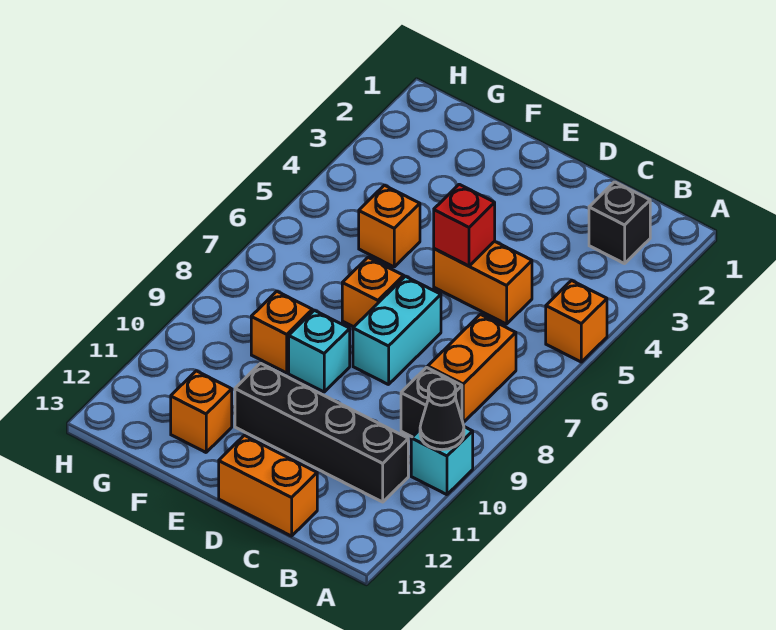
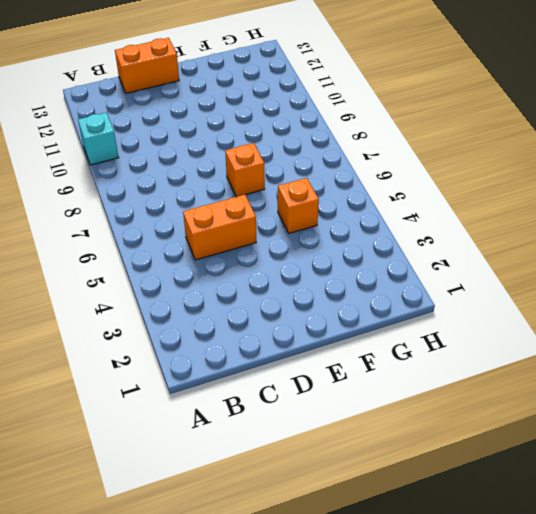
none -> orange 1x1 brick [546,281,607,362]
none -> black 1x1 brick [589,182,650,264]
none -> orange 1x2 brick [428,314,516,422]

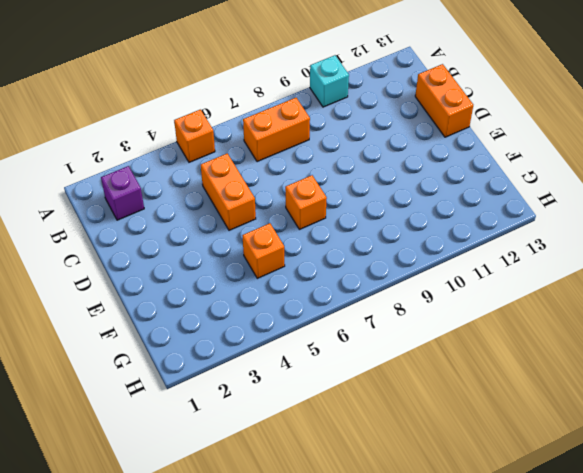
purple 1x1 brick [101,166,144,220] -> black 1x1 brick [589,182,650,264]
none -> black 1x1 brick [401,367,462,437]
none -> black 1x4 brick [235,363,408,502]
none -> cyan 1x2 brick [353,276,441,385]

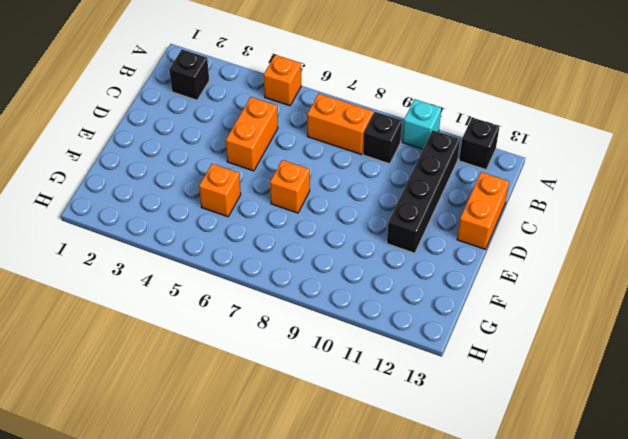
black 1x1 brick [459,118,499,170] -> none
none -> cyan 1x2 brick [353,276,441,385]
none -> cyan 1x1 brick [289,310,350,392]
none -> orange 1x1 brick [251,291,312,373]

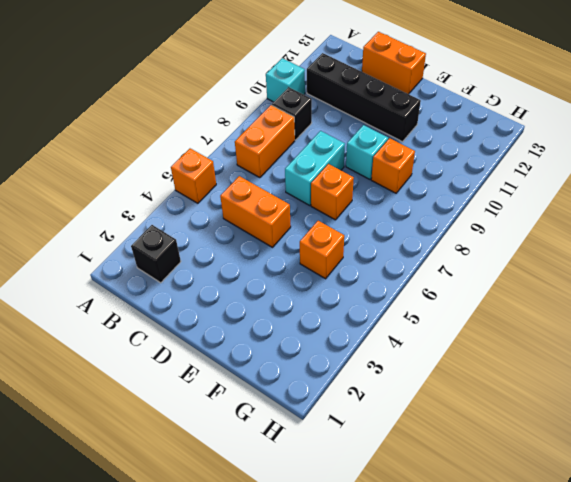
none -> orange 1x1 brick [171,371,232,452]
none -> black 1x1 cone [420,379,464,450]
none -> red 1x1 brick [434,184,495,266]

